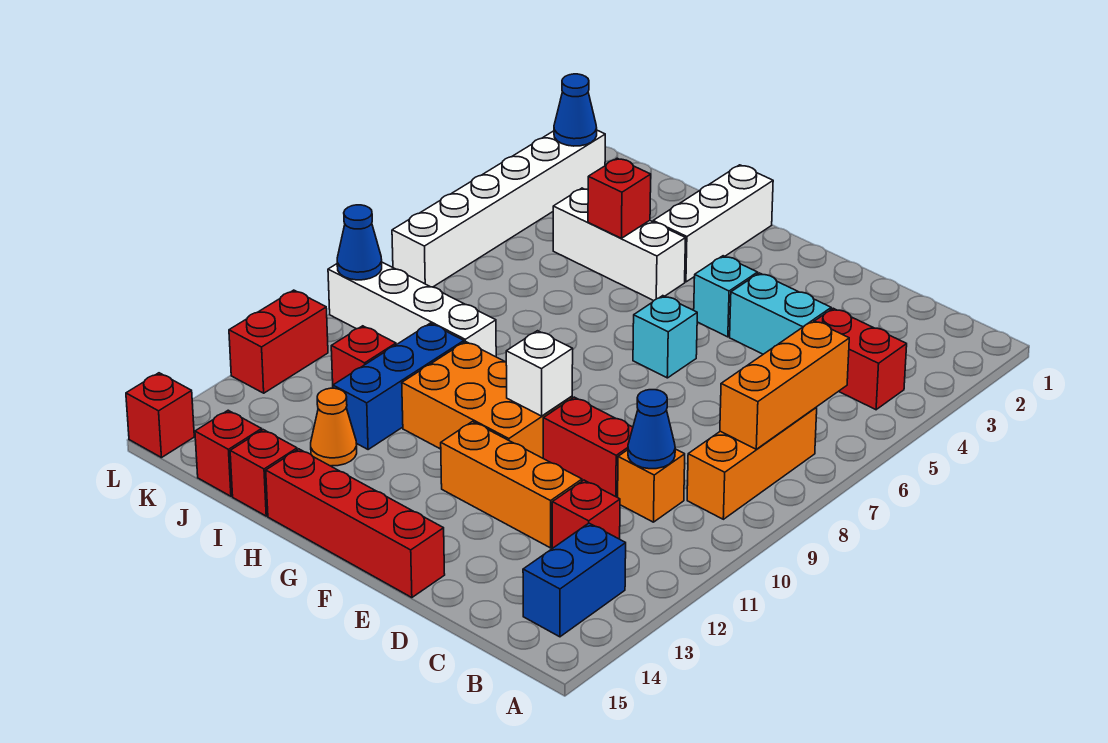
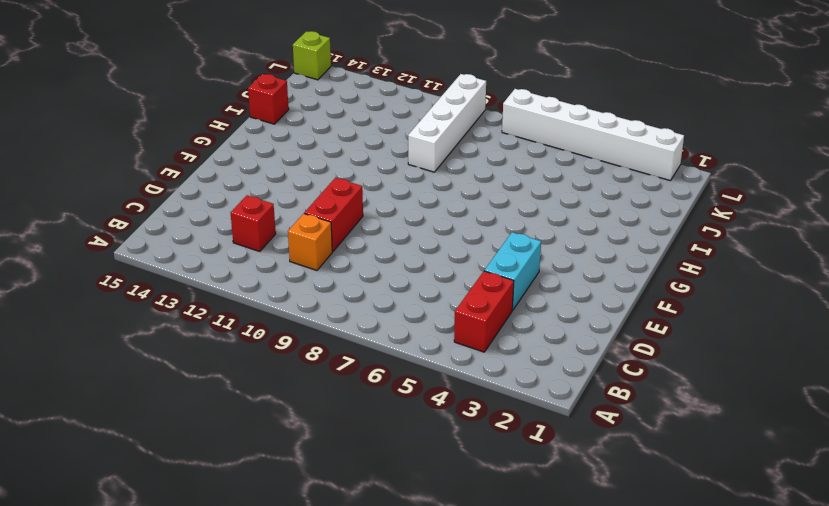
lime 1x1 brick [293,31,331,80] -> red 1x1 brick [126,373,194,458]
none -> orange 1x3 brick [687,407,817,519]
none -> blue 1x2 brick [523,523,626,637]
none -> orange 1x3 brick [441,422,582,548]

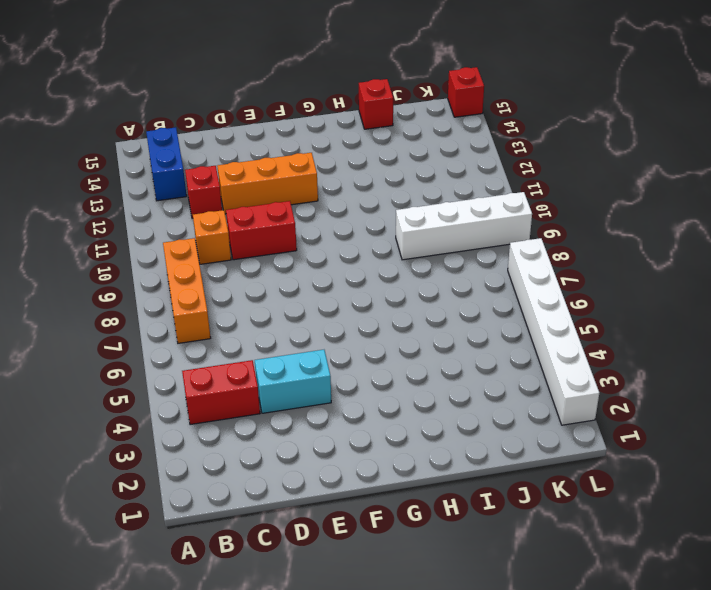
none -> red 1x4 brick [266,449,445,598]
none -> cyan 1x1 brick [694,256,758,337]
none -> cyan 1x1 brick [633,296,697,378]

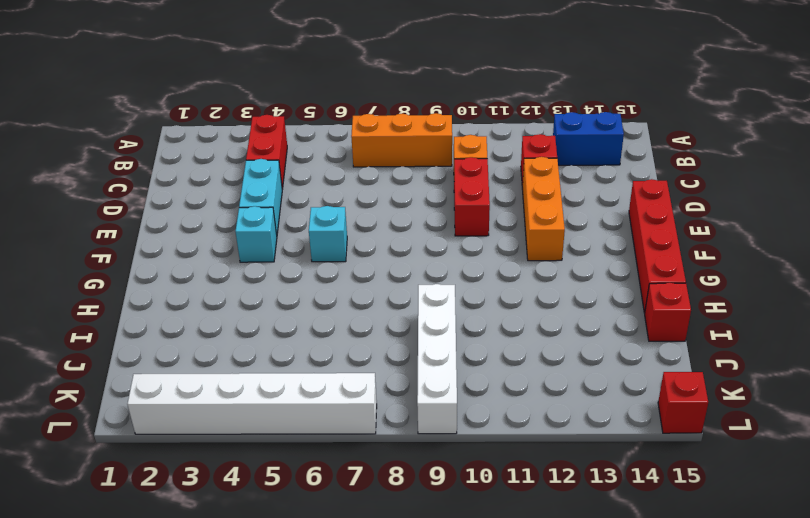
none -> orange 2x3 brick [402,341,572,458]
none -> white 1x3 brick [653,165,773,282]
none -> white 1x3 brick [553,188,685,301]

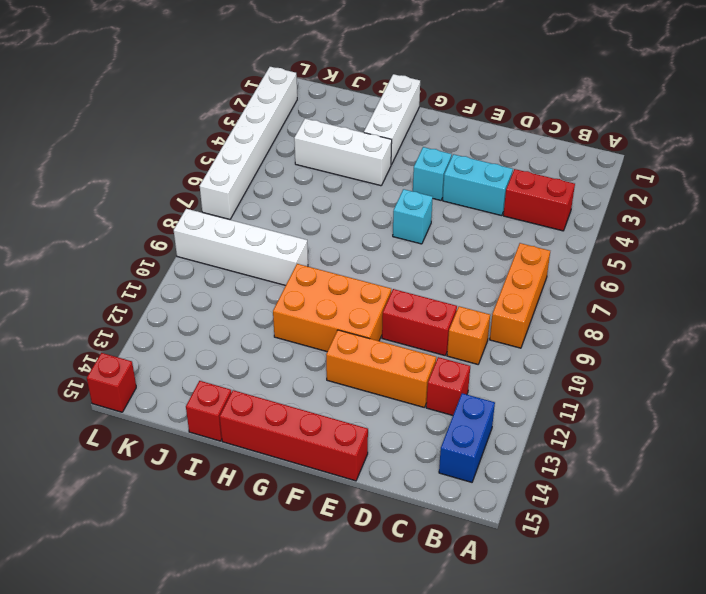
none -> blue 1x3 brick [333,323,464,450]
none -> orange 1x1 cone [311,388,357,466]
none -> red 1x1 brick [331,326,396,385]

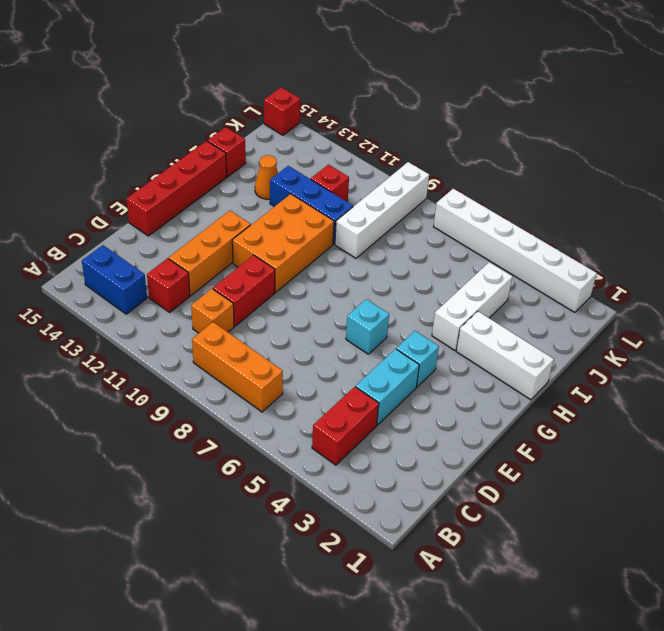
none -> red 1x1 brick [195,410,262,496]
none -> red 1x2 brick [229,290,328,393]
none -> orange 1x3 brick [720,320,849,449]

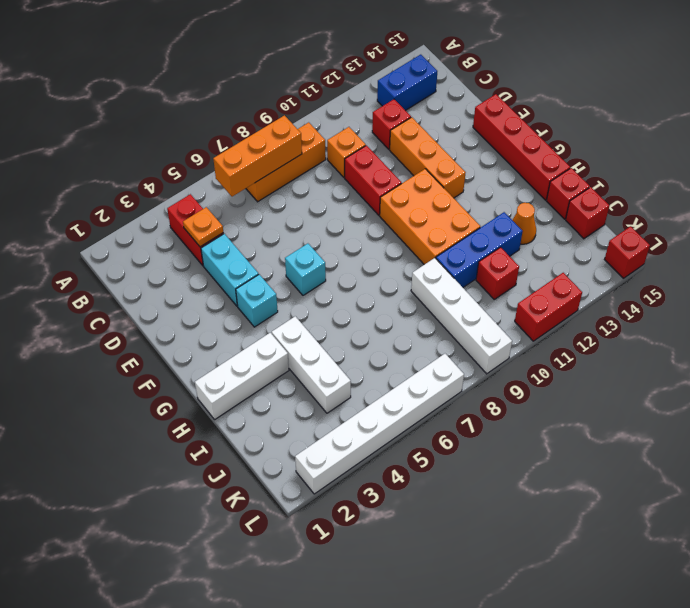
orange 1x1 plate [183,207,223,247] -> none
none -> blue 1x1 cone [628,390,675,469]
none -> white 1x1 brick [506,331,573,416]
none -> red 1x1 brick [588,158,651,238]

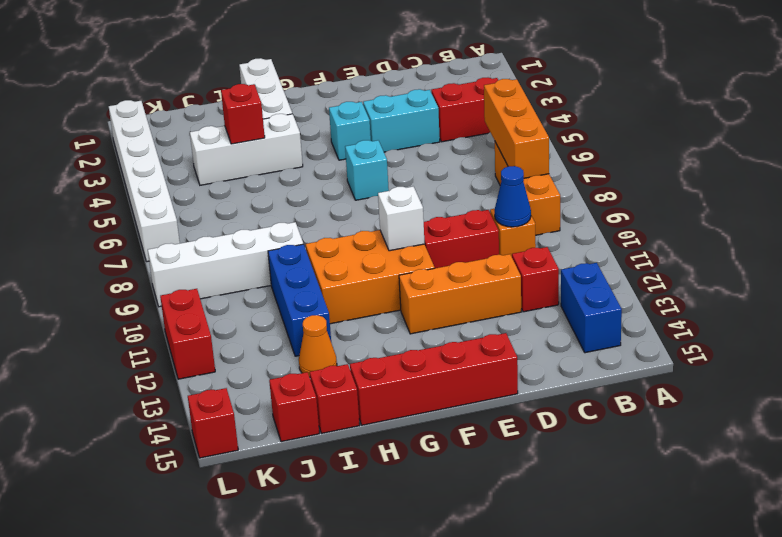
none -> red 1x1 brick [331,326,396,385]
none -> blue 1x1 cone [554,74,597,146]
none -> blue 1x1 cone [337,205,382,280]

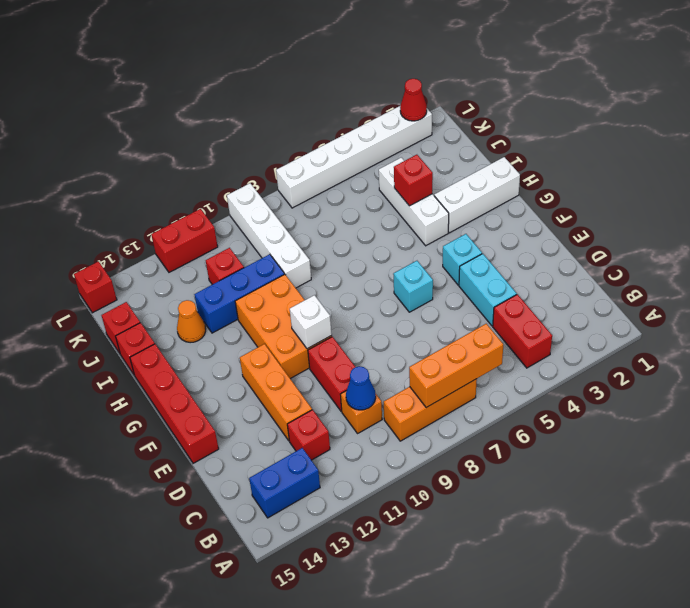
red 1x1 cone [400,79,427,121] -> blue 1x1 cone [554,74,597,146]
none -> blue 1x1 cone [337,205,382,280]

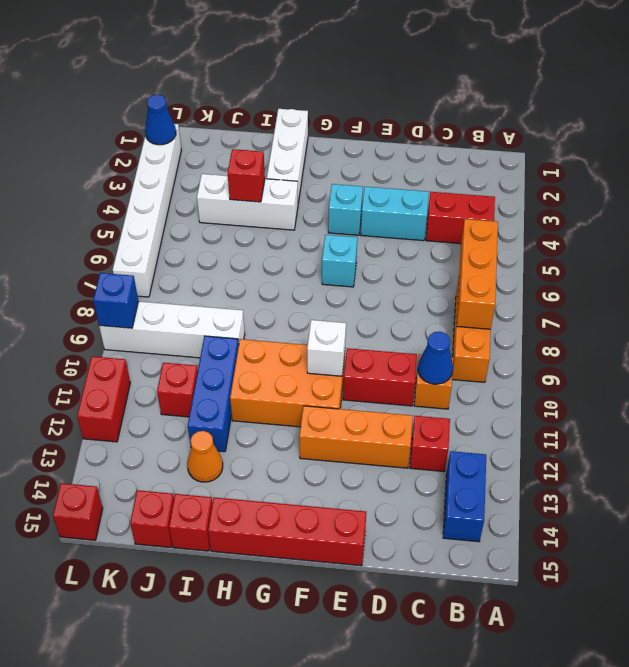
blue 1x1 brick [93,273,138,328] -> blue 1x1 cone [337,205,382,280]

